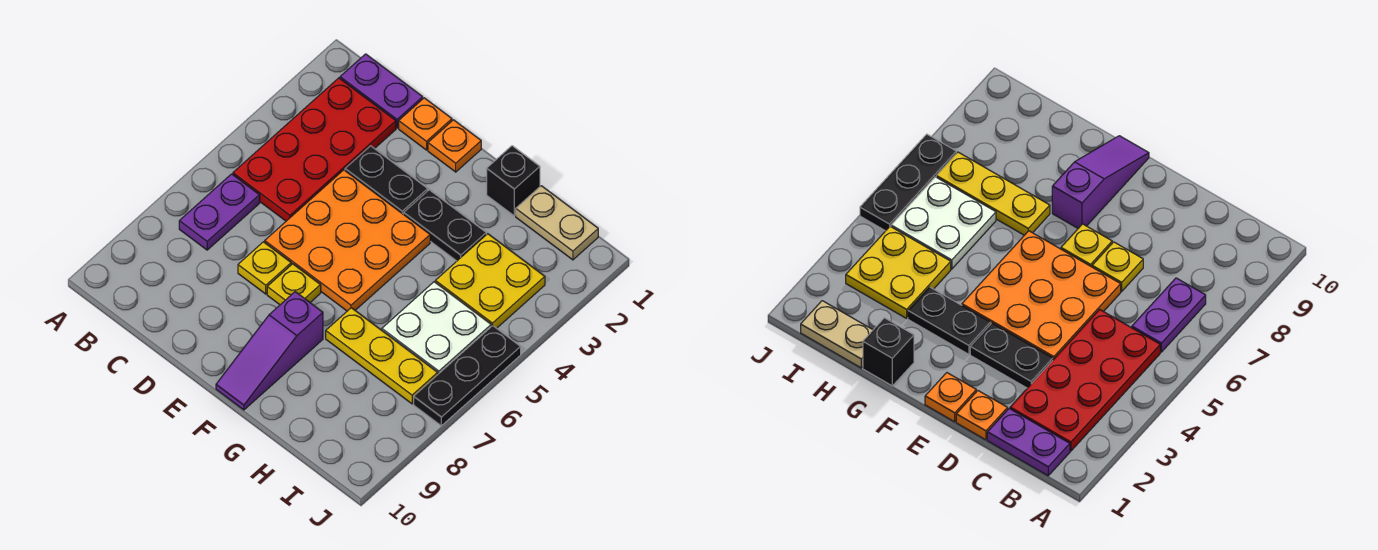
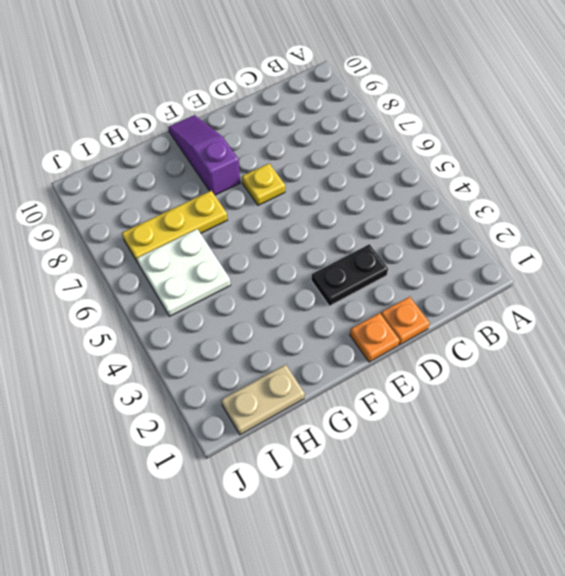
none -> purple 1x2 plate [340,54,423,128]
none -> red 2x4 plate [233,78,396,221]
none -> purple 1x2 plate [179,174,260,250]

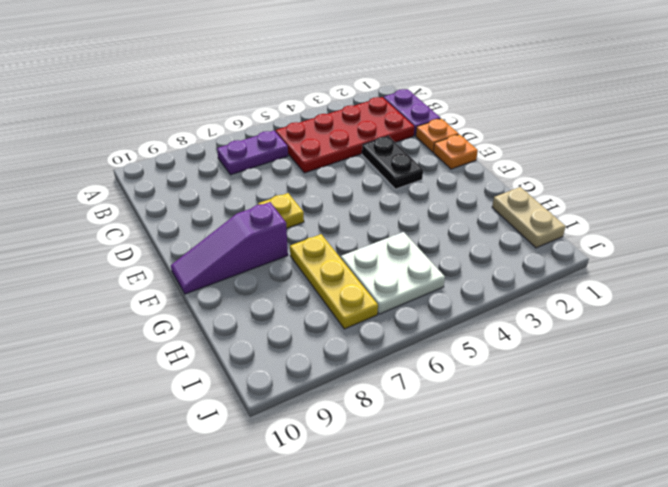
none -> orange 3x3 plate [265,170,430,311]
none -> yellow 1x1 plate [238,242,291,294]
none -> black 1x2 plate [404,190,486,261]

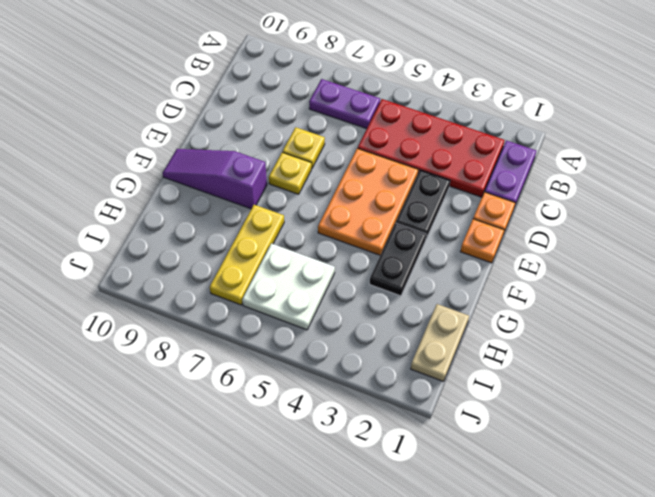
orange 2x3 plate [318,148,418,255] -> orange 3x3 plate [265,170,430,311]
none -> black 1x1 brick [487,146,540,216]
none -> yellow 2x2 plate [435,234,545,328]
none -> black 1x3 plate [414,326,521,426]

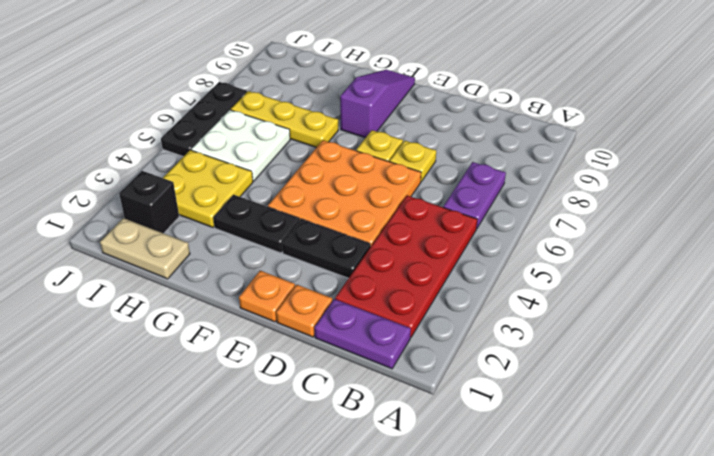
black 1x1 brick [119,171,179,233] -> black 1x1 brick moved to [487,146,540,216]

